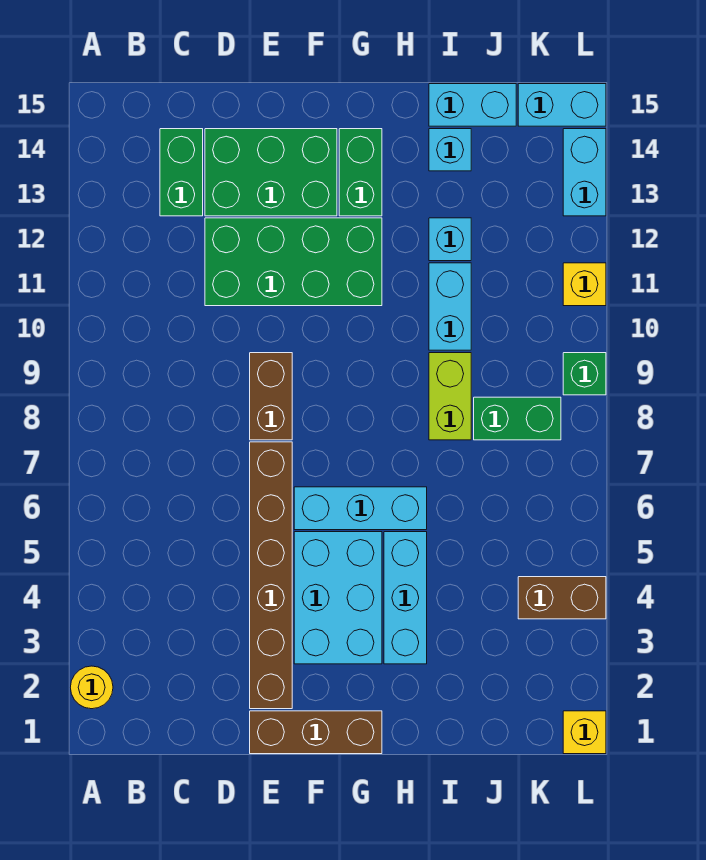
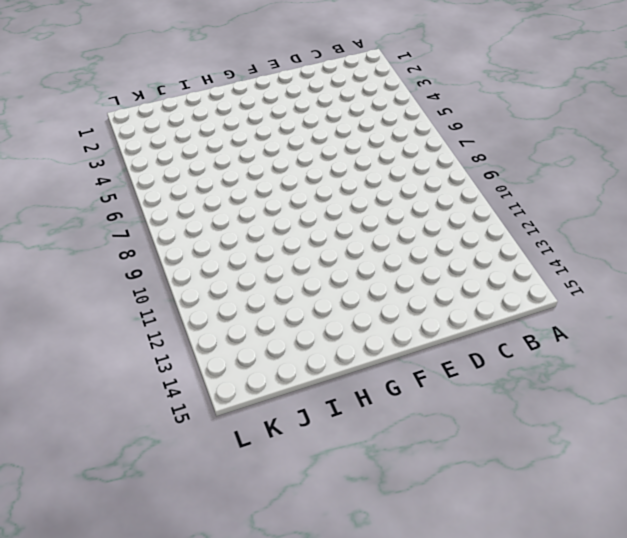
none -> yellow 1x1 round brick [70,666,113,709]
none -> green 1x2 brick [160,129,203,216]
none -> green 2x4 brick [205,218,382,306]

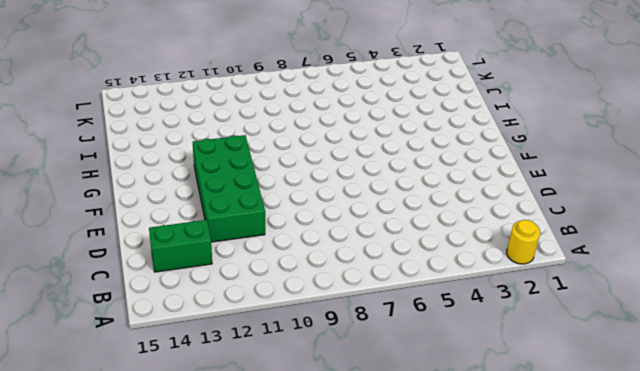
none -> green 2x3 brick [205,129,337,216]
none -> brown 1x3 brick [250,711,382,754]
none -> brown 1x6 brick [250,442,292,709]

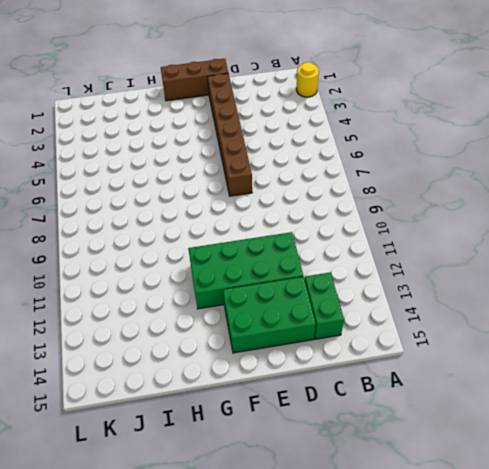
none -> brown 1x2 brick [250,353,292,440]
none -> cyan 2x3 brick [294,532,382,664]
none -> cyan 1x3 brick [294,487,427,530]

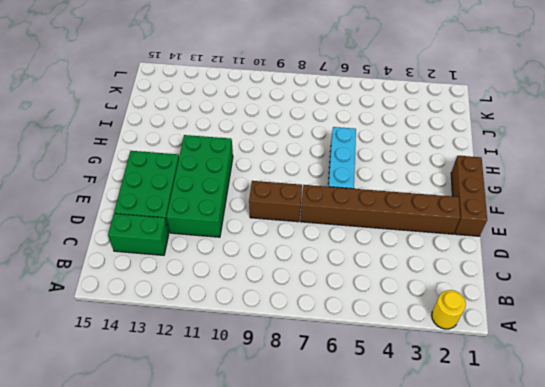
none -> cyan 2x3 brick [294,532,382,664]
none -> green 1x2 brick [339,129,382,216]
none -> cyan 1x3 brick [384,532,427,664]

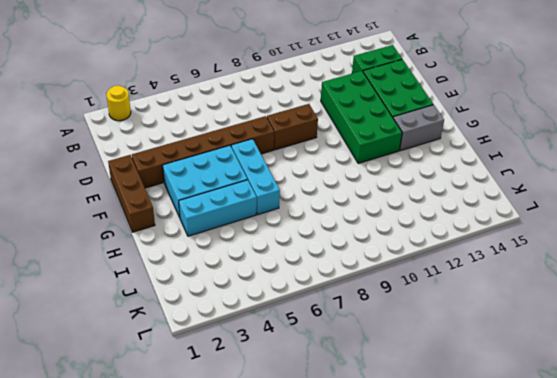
grey 1x2 brick [393,105,444,151] -> green 1x2 brick [339,129,382,216]
none -> lime 1x2 brick [429,353,471,440]
none -> cyan 1x2 brick [429,263,471,350]
none -> cyan 1x1 brick [429,218,471,261]

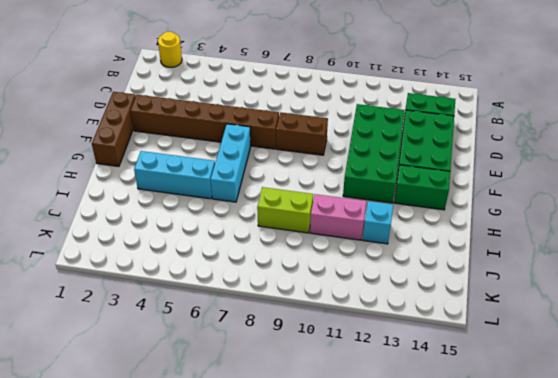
pink 1x2 brick [310,194,366,240] -> cyan 1x2 brick [429,263,471,350]
none -> cyan 2x3 brick [294,532,382,664]
none -> cyan 1x1 brick [429,129,471,171]
none -> cyan 1x2 brick [429,84,516,126]

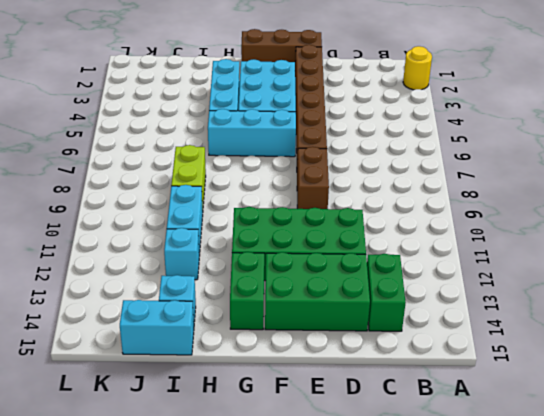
none -> green 1x2 brick [474,397,561,440]
none -> brown 1x2 brick [518,577,606,619]
none -> cyan 1x2 brick [518,84,606,126]

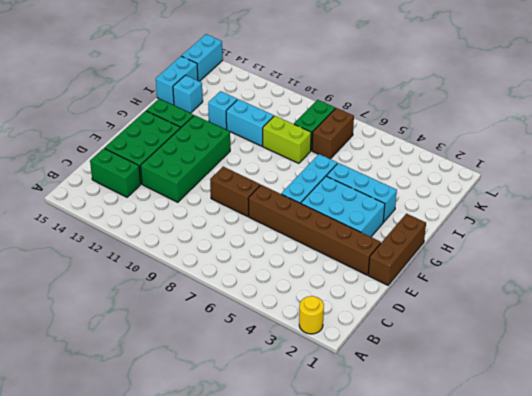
brown 1x2 brick [312,108,354,159] -> brown 1x2 brick moved to [518,577,606,619]
none -> yellow 1x1 brick [563,711,606,754]
none -> green 1x1 brick [563,353,606,395]
none -> yellow 1x1 brick [563,263,606,306]

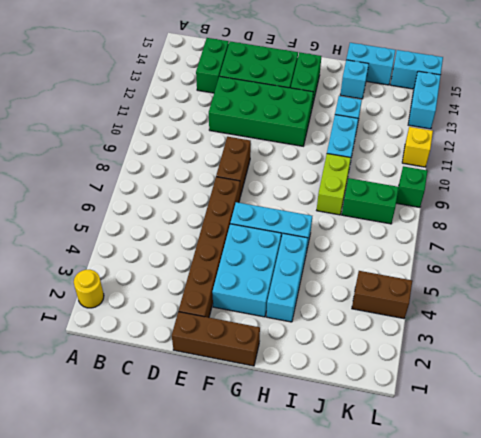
none -> yellow 1x1 brick [563,711,606,754]

